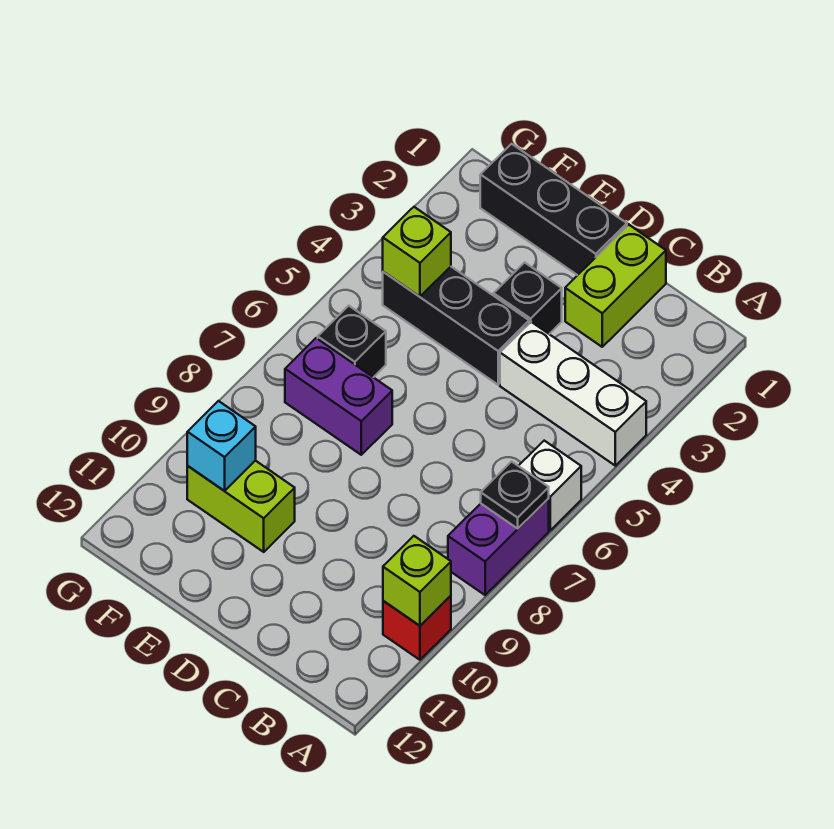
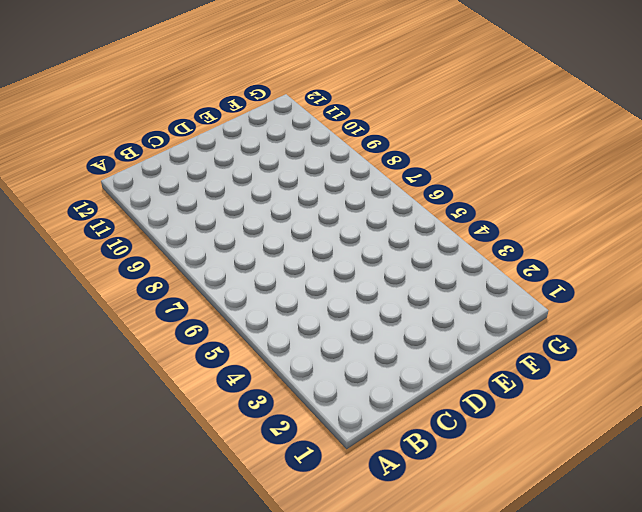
none -> white 1x3 brick [500,322,646,466]
none -> white 1x1 brick [519,441,581,530]
none -> purple 1x2 brick [448,499,549,595]

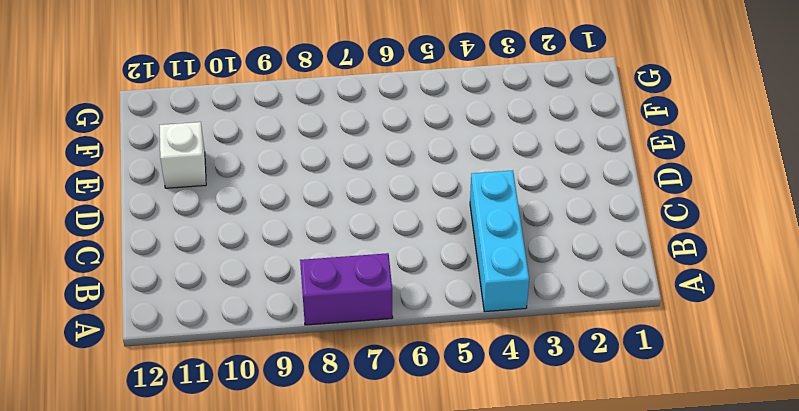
cyan 1x3 brick [470,170,529,312] -> white 1x3 brick [500,322,646,466]
white 1x1 brick [159,122,206,188] -> white 1x1 brick moved to [519,441,581,530]
none -> red 1x1 brick [383,596,451,660]
none -> lime 1x2 brick [565,225,666,347]
none -> black 1x3 brick [480,144,627,275]

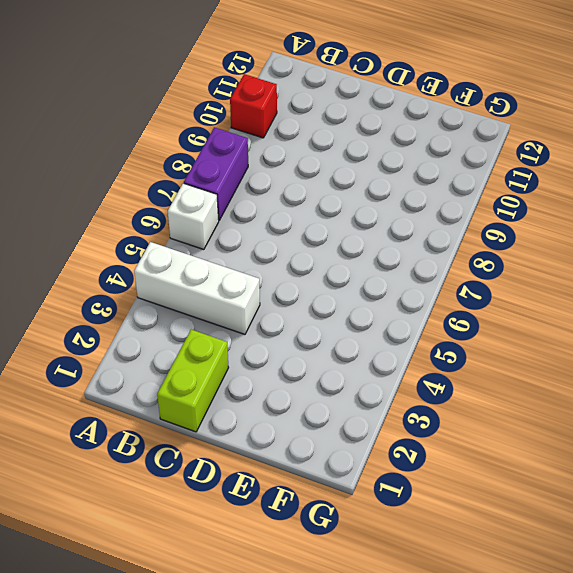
none -> black 1x3 brick [480,144,627,275]
none -> black 1x1 brick [494,263,562,334]
none -> black 1x3 brick [383,267,529,385]

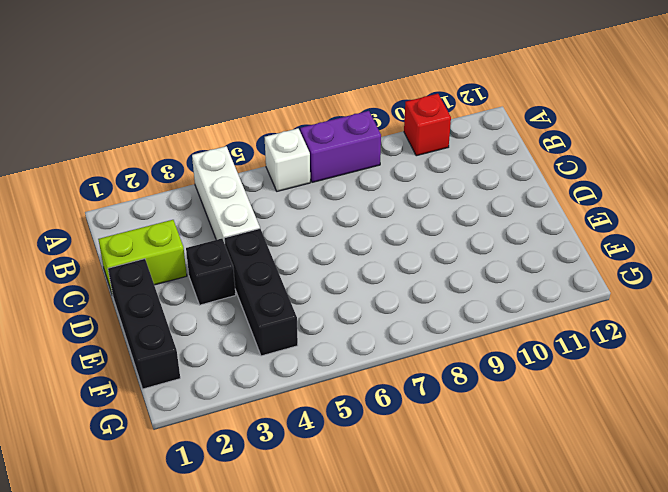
none -> purple 1x2 brick [285,338,392,455]
none -> lime 1x2 brick [187,461,295,552]
none -> black 1x1 brick [318,306,386,377]

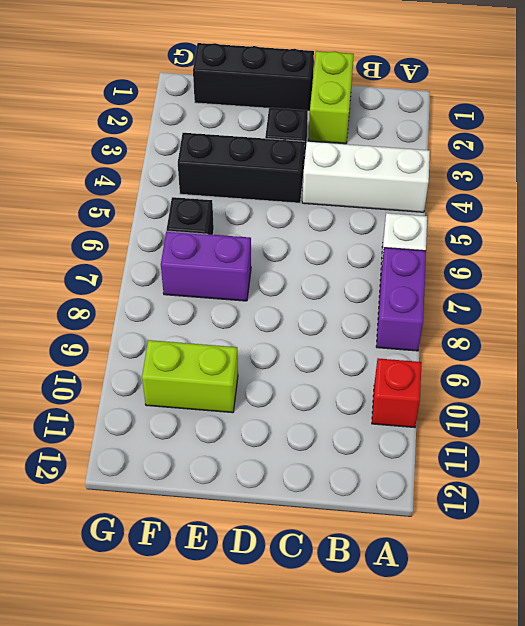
none -> black 1x1 plate [481,462,549,528]
none -> lime 1x1 brick [383,536,451,626]
none -> lime 1x1 brick [383,207,451,297]

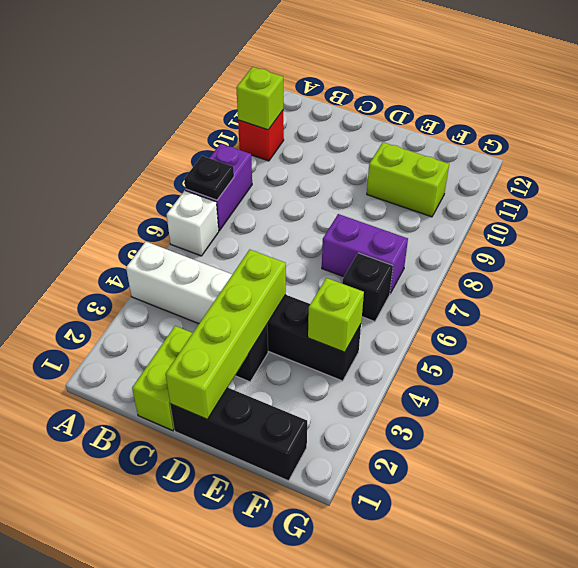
lime 1x4 brick [166,249,286,419] -> none
none -> cyan 1x1 brick [187,401,256,491]

